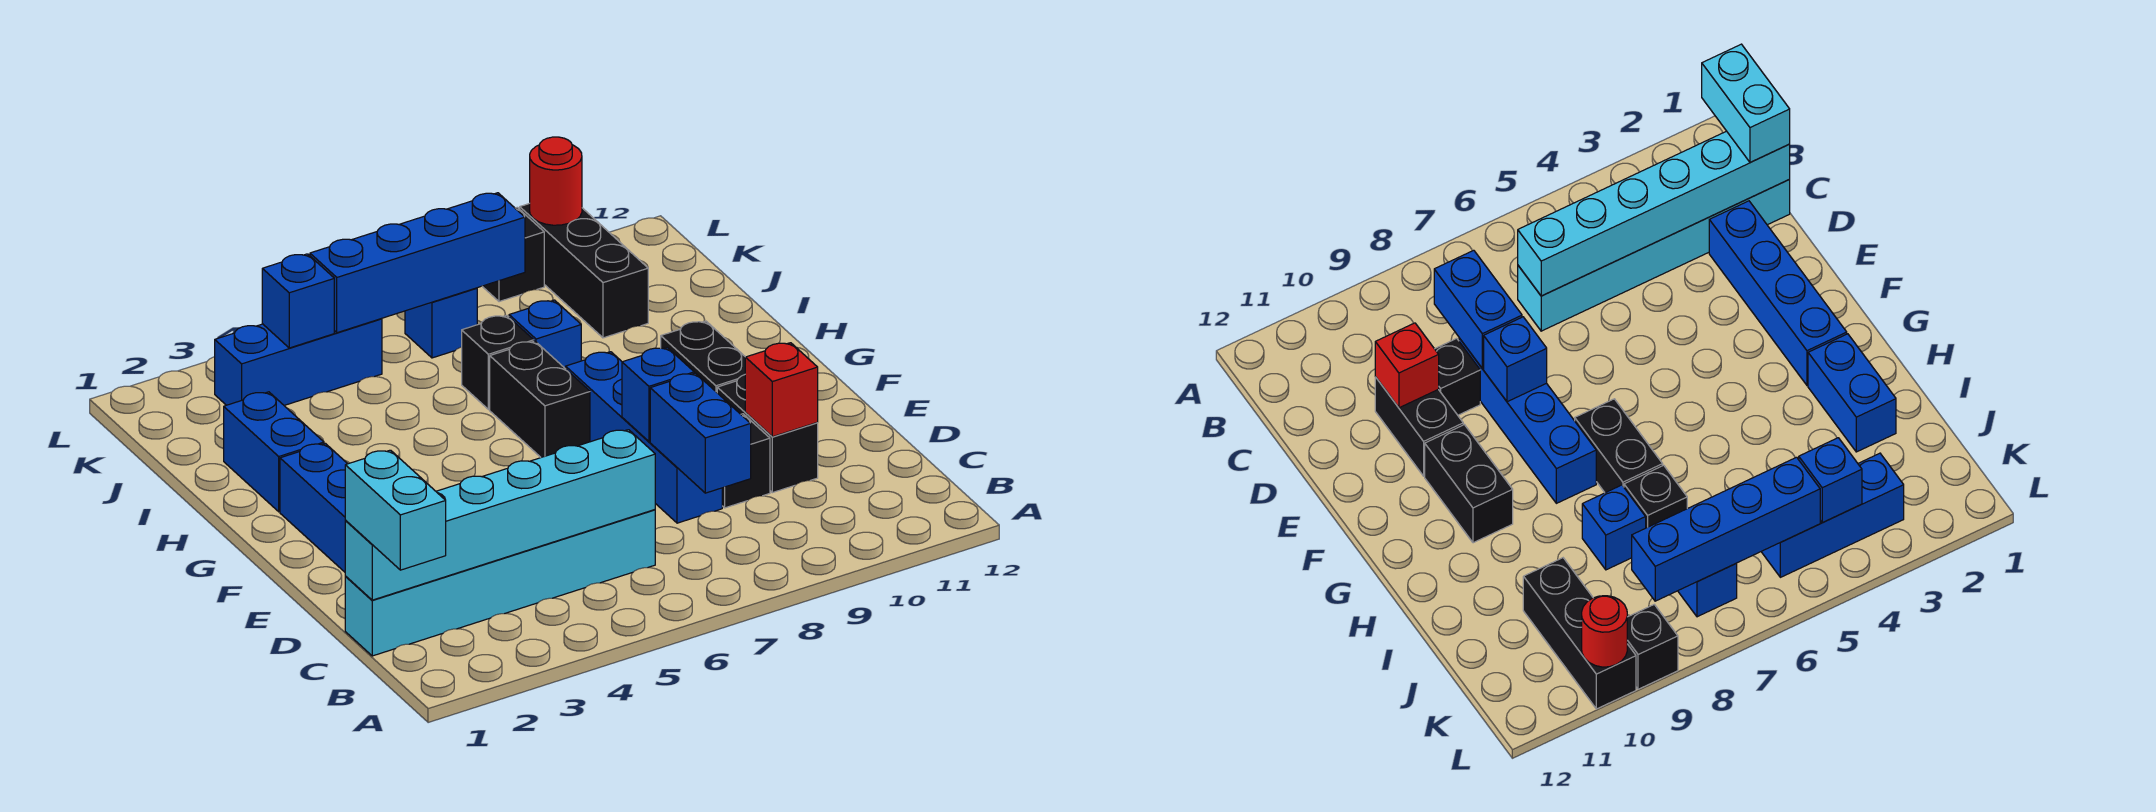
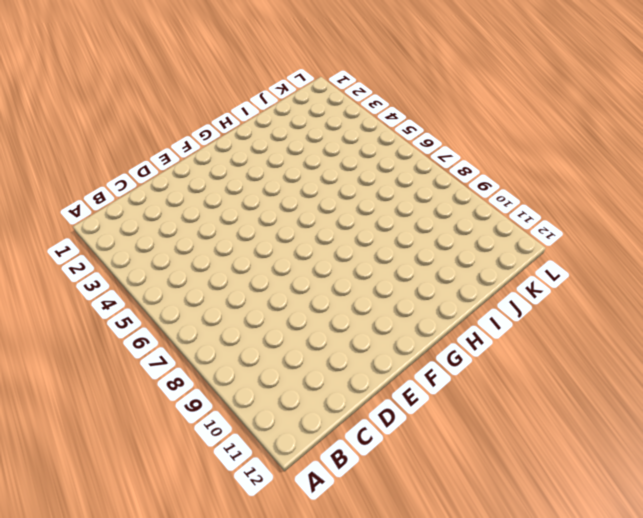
none -> cyan 1x6 brick [345,510,655,656]
none -> blue 1x4 brick [280,443,347,572]
none -> blue 1x4 brick [566,352,722,523]

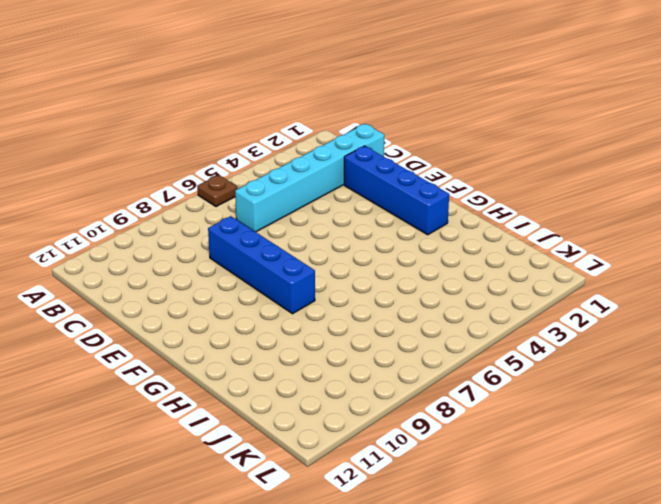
brown 1x1 plate [197,175,237,207] -> none
none -> black 1x1 brick [722,414,770,508]
none -> black 1x2 brick [717,375,818,493]
none -> black 1x2 brick [661,321,745,392]

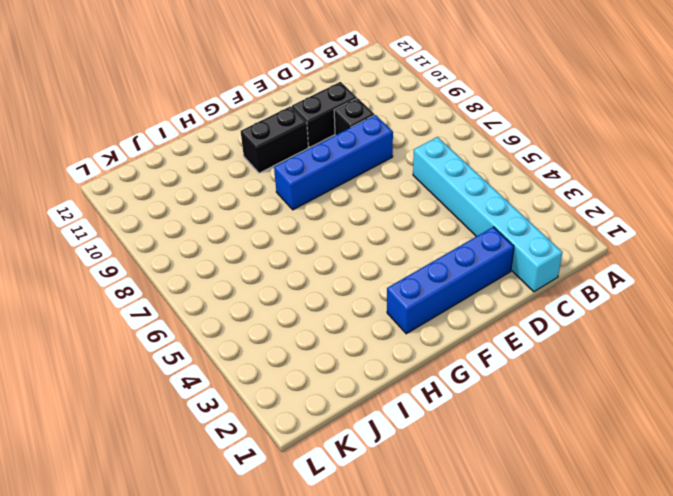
none -> black 1x2 brick [490,341,590,457]
none -> blue 1x2 brick [224,392,324,512]
none -> black 1x1 brick [462,315,534,410]

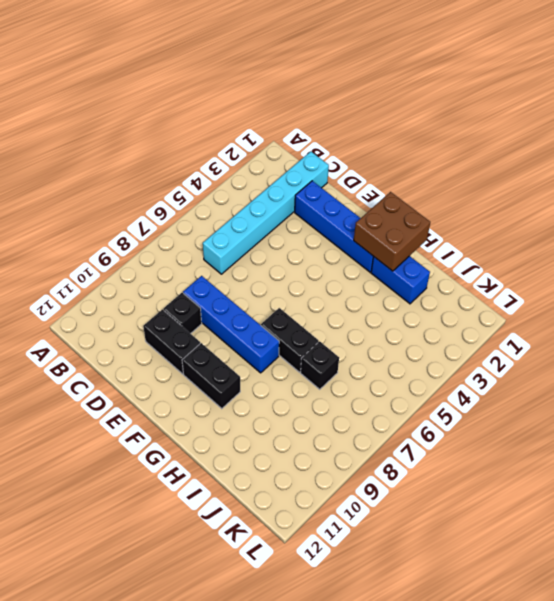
brown 2x2 brick [354,192,430,271] -> none
none -> blue 1x1 brick [509,300,581,369]
none -> black 1x3 brick [520,203,648,338]
none -> blue 1x3 brick [215,318,382,405]

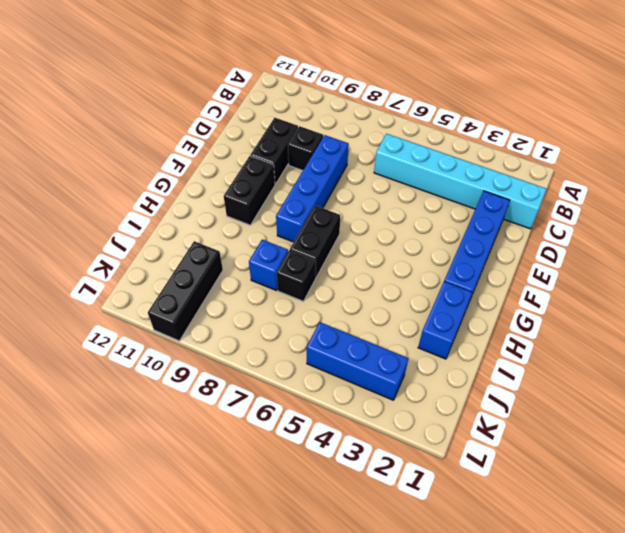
none -> blue 1x1 brick [405,288,477,358]
none -> black 1x1 brick [482,207,544,302]
none -> cyan 1x6 brick [345,430,655,600]

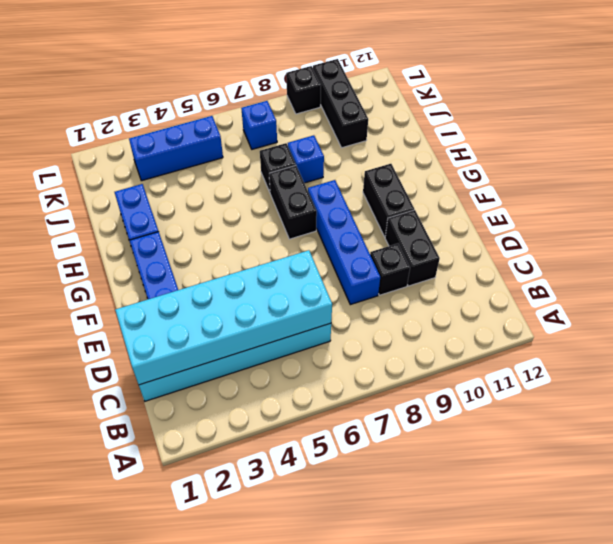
cyan 2x6 brick [115,250,332,385] -> cyan 1x6 brick [345,430,655,600]
none -> blue 1x2 brick [650,373,751,493]
none -> red 1x1 brick [745,343,818,437]
none -> blue 1x1 brick [622,348,694,442]

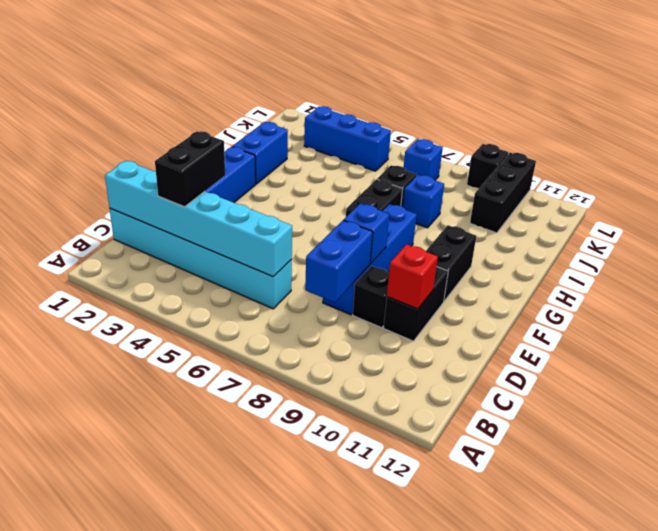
black 1x2 brick [155,131,225,207] -> none
none -> blue 1x1 brick [262,254,334,348]
none -> blue 1x4 brick [310,193,525,333]
none -> red 1x1 round brick [530,137,582,225]

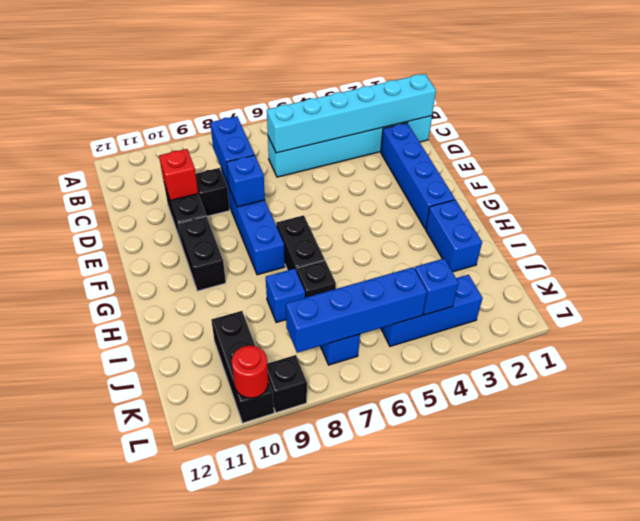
none -> cyan 1x2 brick [345,450,446,570]

